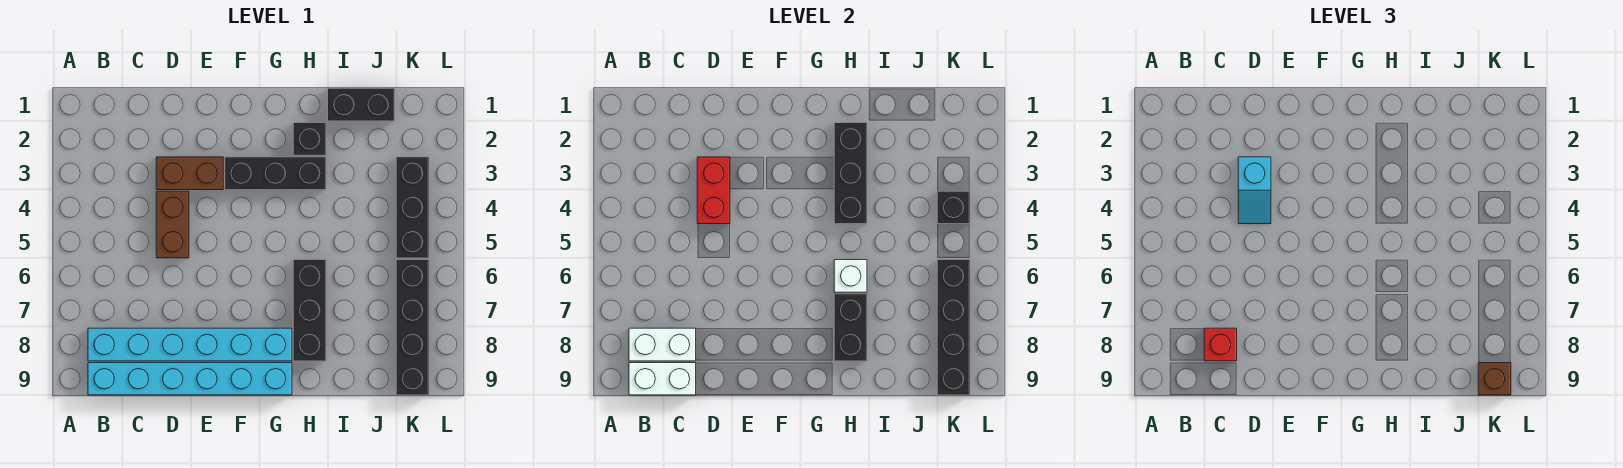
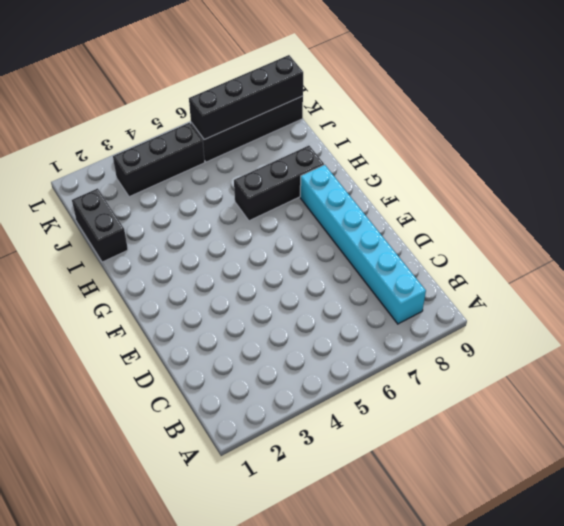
none -> cyan 1x6 brick [88,363,292,395]
none -> brown 1x2 brick [156,157,223,190]
none -> brown 1x2 brick [156,191,189,258]

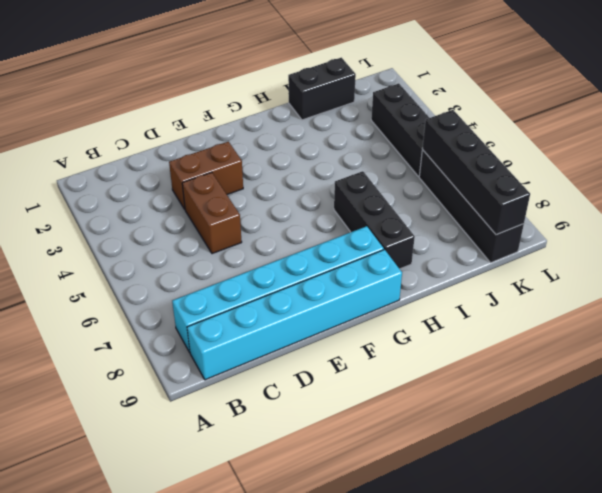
none -> black 1x3 brick [225,157,326,190]
none -> black 1x1 brick [293,123,326,155]
none -> white 1x2 brick [629,328,696,361]

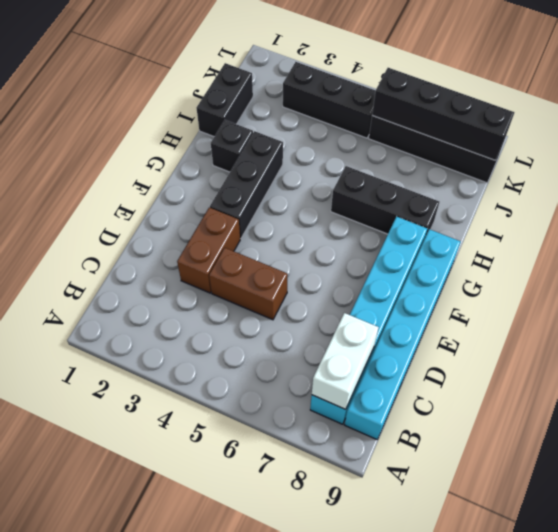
none -> white 1x2 brick [629,363,696,395]
none -> red 1x2 brick [697,157,730,224]
none -> black 1x3 brick [834,123,867,224]

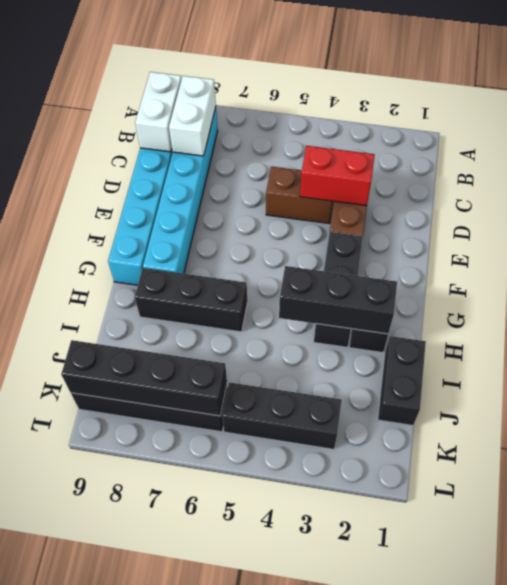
none -> white 1x1 brick [834,260,867,292]
none -> black 1x2 brick [834,294,867,361]
none -> black 1x1 brick [937,191,970,224]

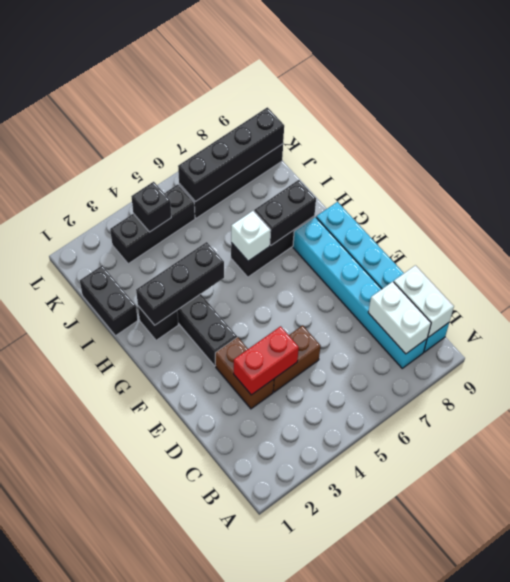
none -> red 1x1 brick [1204,328,1237,361]
none -> cyan 1x2 slope [1238,157,1271,224]
none -> brown 1x1 brick [1478,363,1511,395]

